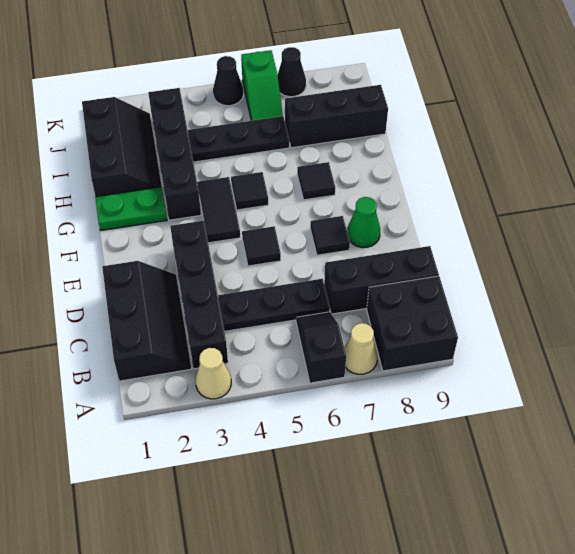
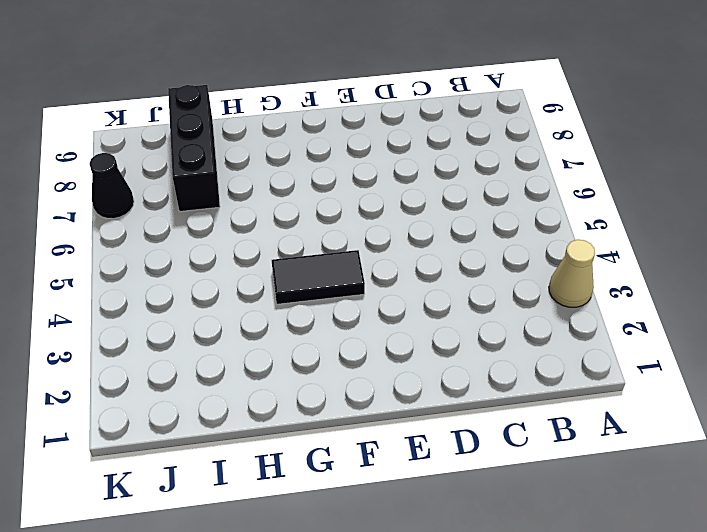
none -> black 1x2 slope [296,312,346,383]
none -> tan 1x1 cone [344,323,378,374]
none -> black 2x2 brick [367,276,458,371]

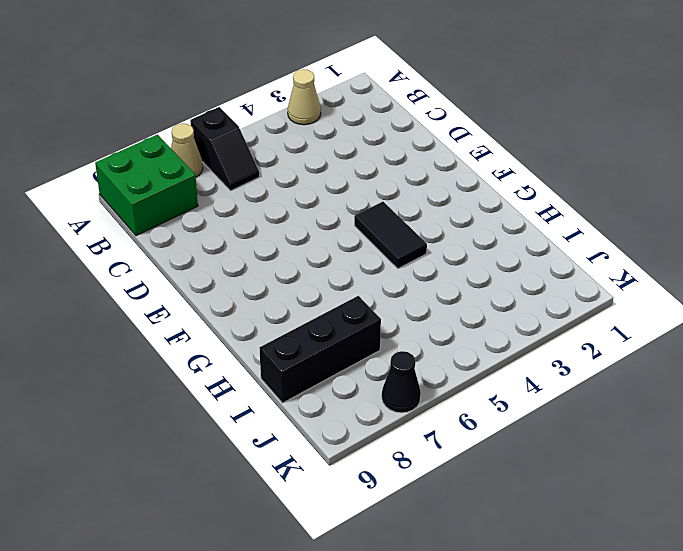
green 2x2 brick [95,135,198,236] -> black 2x2 brick [367,276,458,371]
none -> black 2x3 slope [102,261,191,381]
none -> black 1x4 brick [170,221,228,369]
none -> black 1x3 plate [218,279,330,331]

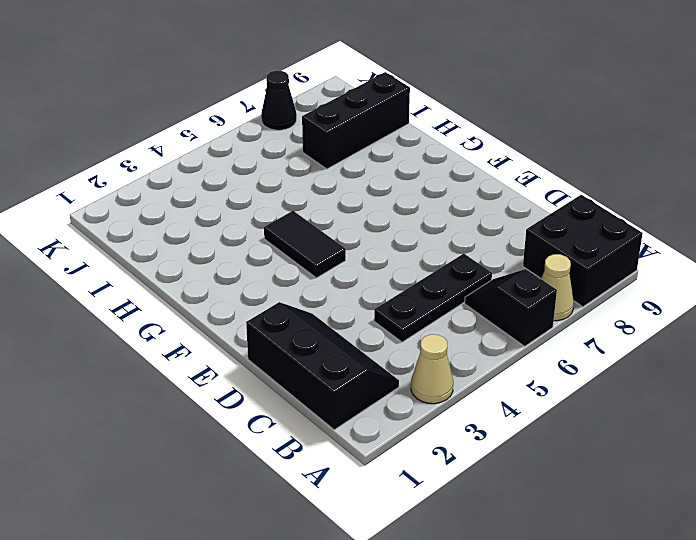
none -> black 1x4 brick [170,221,228,369]
none -> black 1x3 brick [324,246,439,314]
none -> black 1x1 tile [242,226,281,266]

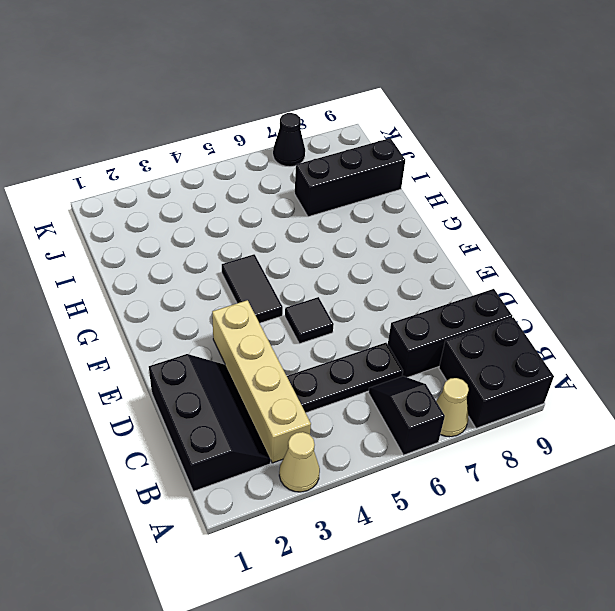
tan 1x4 brick [212,300,311,463] -> black 1x4 brick [170,221,228,369]
none -> black 1x1 tile [310,216,350,255]
none -> green 1x1 cone [347,197,380,248]
none -> green 1x2 plate [95,187,167,230]

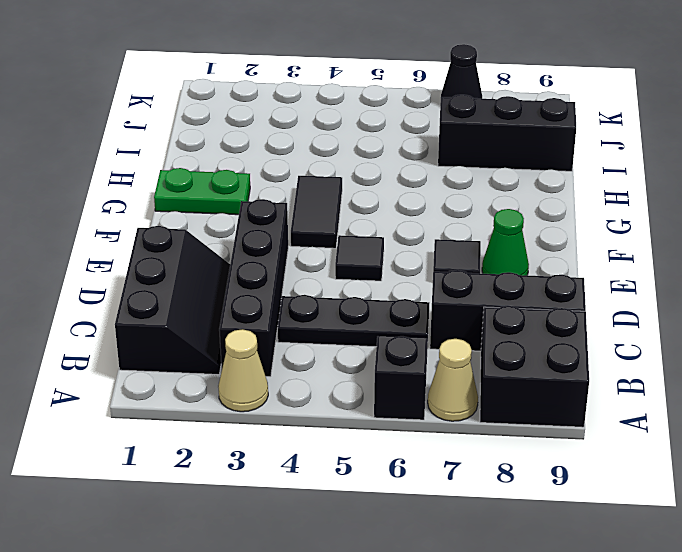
none -> black 1x4 brick [148,88,201,220]
none -> black 1x1 tile [231,172,268,210]
none -> black 1x1 tile [297,162,335,200]

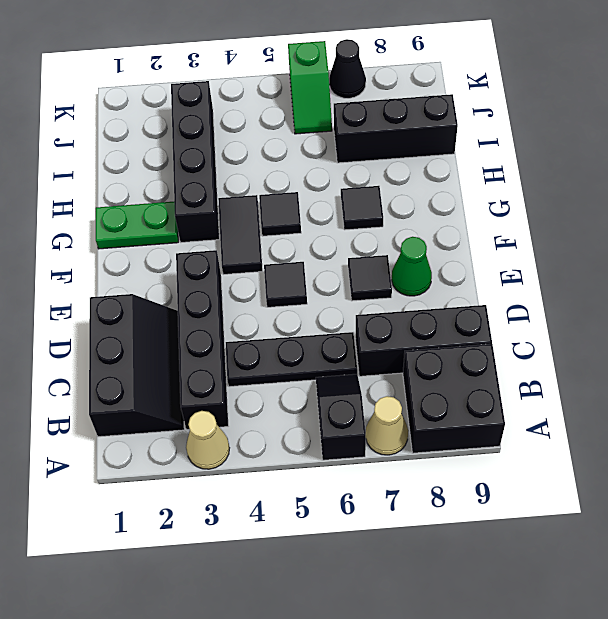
none -> black 2x3 slope [82,97,162,197]
none -> black 1x3 plate [188,116,289,162]
none -> black 1x1 cone [213,56,243,106]

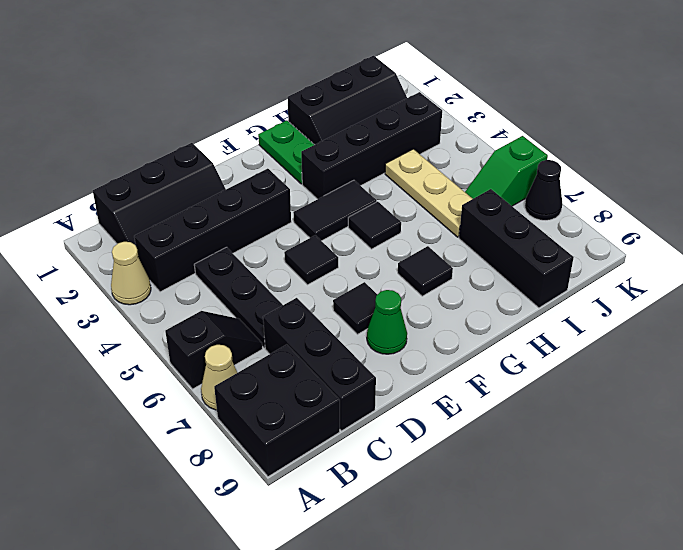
tan 1x3 plate [385,149,472,237] -> black 1x3 plate [188,116,289,162]
none -> black 1x1 cone [213,56,243,106]

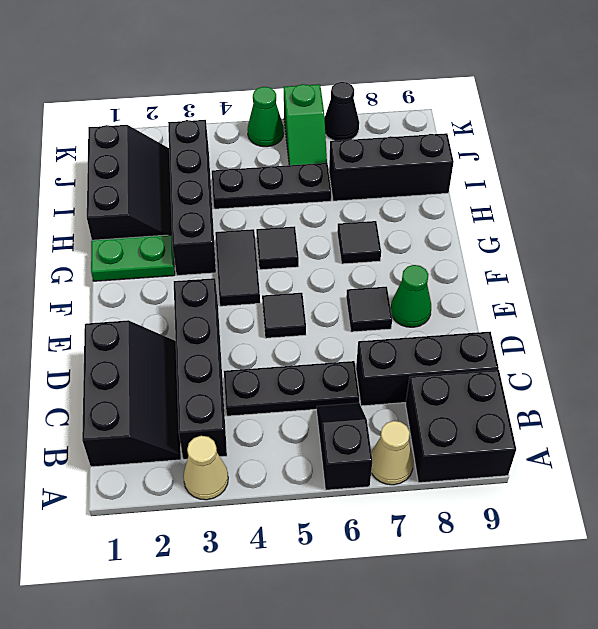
green 1x1 cone [247,87,284,147] -> black 1x1 cone [213,56,243,106]

